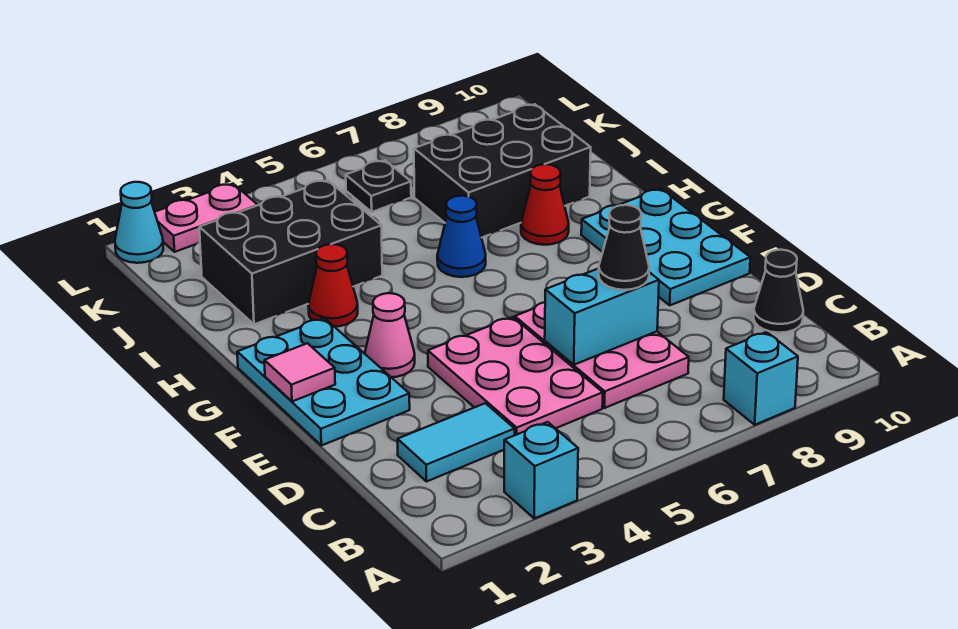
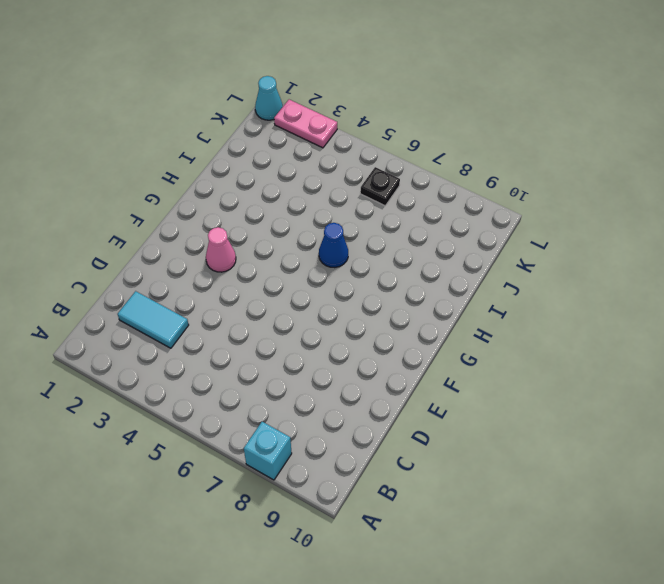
none -> cyan 1x1 brick [504,422,578,518]
none -> pink 2x3 plate [428,317,603,435]
none -> pink 2x3 plate [515,302,689,408]

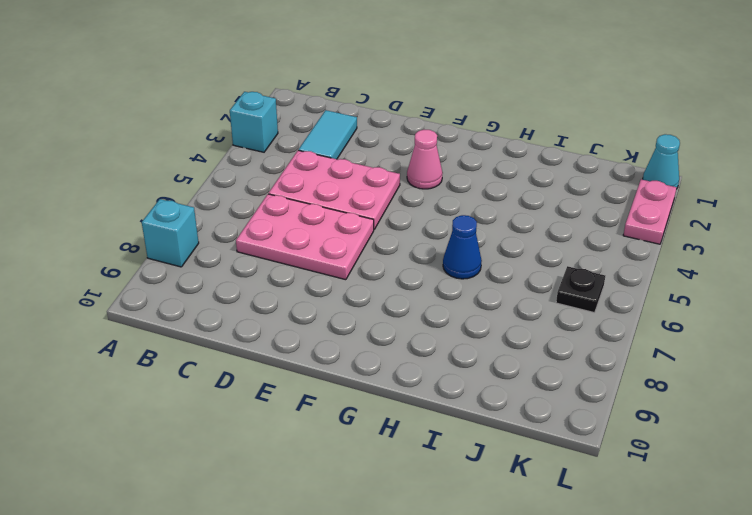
none -> black 1x1 cone [754,250,803,333]
none -> cyan 2x3 plate [237,318,410,445]
none -> cyan 2x3 plate [581,189,750,305]

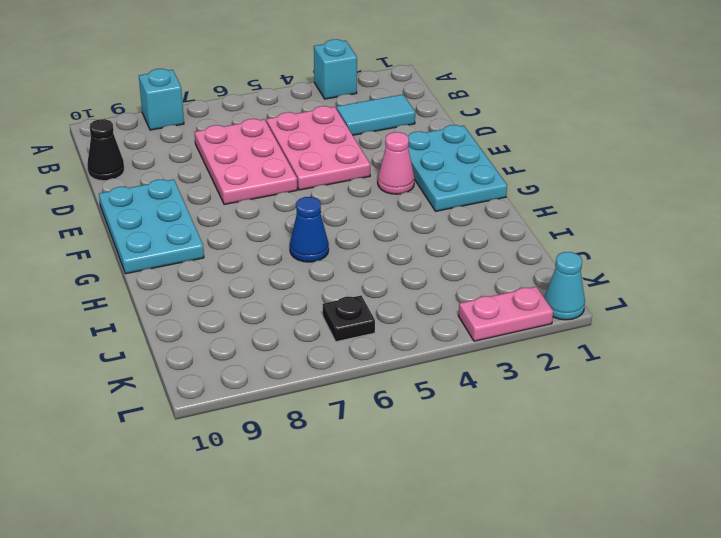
none -> red 1x1 cone [308,244,358,327]
none -> red 1x1 cone [521,164,569,245]
none -> black 2x3 brick [199,180,382,324]

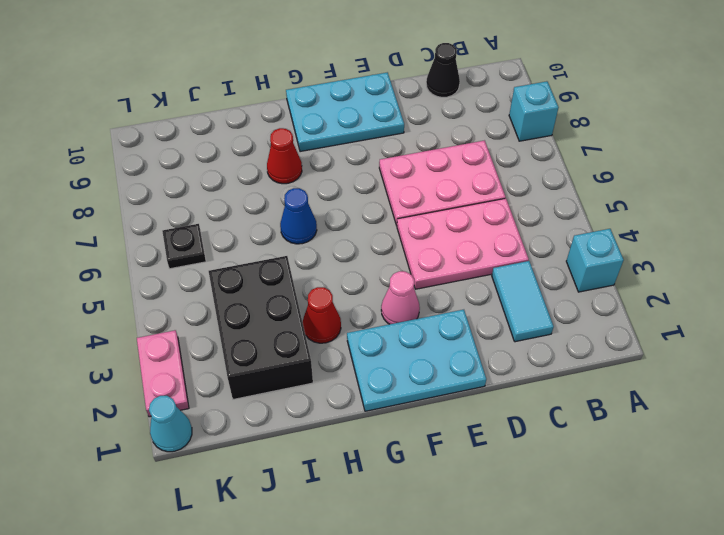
none -> black 2x3 brick [414,104,591,238]
none -> cyan 1x2 brick [545,268,659,365]
none -> pink 1x1 tile [264,343,335,401]

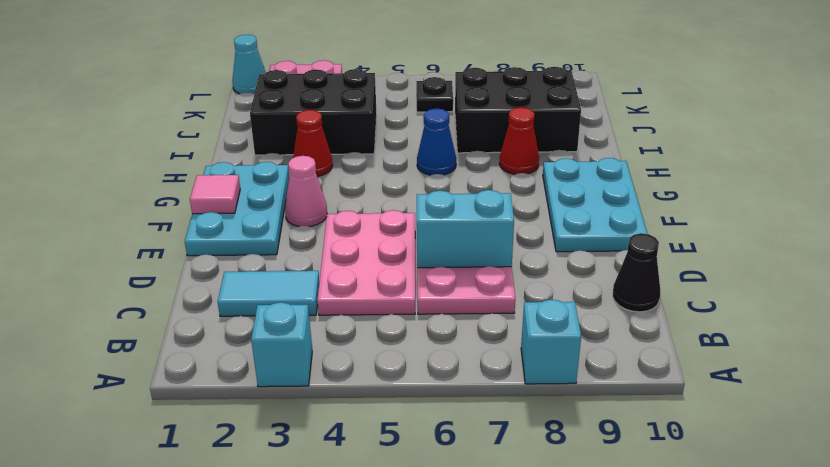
none -> black 1x1 cone [599,205,649,290]

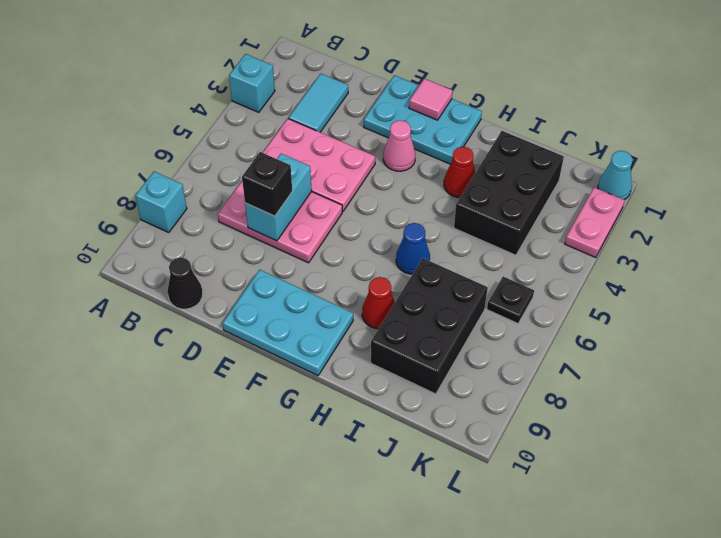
black 1x1 brick [242,152,292,216] -> black 1x1 cone [599,205,649,290]

